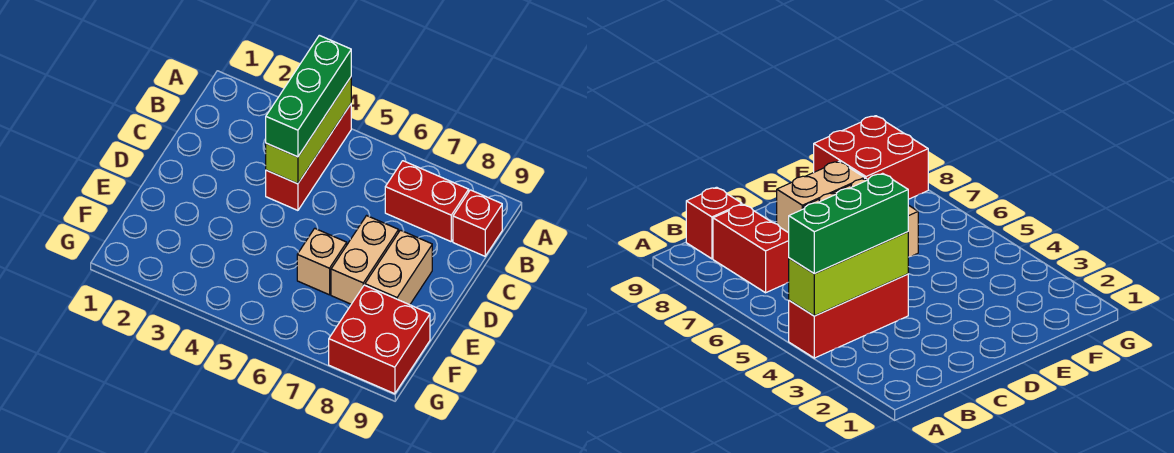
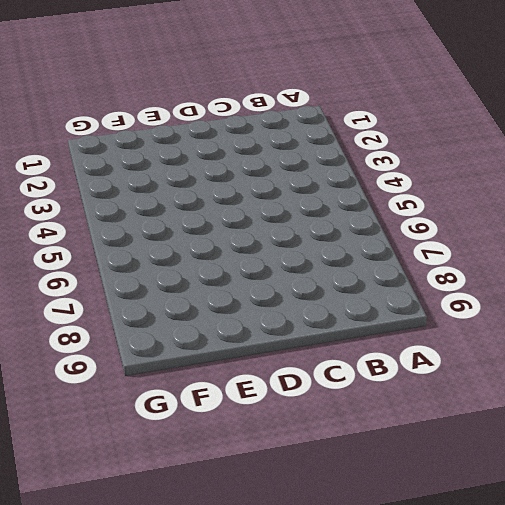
none -> red 1x3 brick [266,104,351,210]
none -> red 1x2 brick [385,161,469,242]

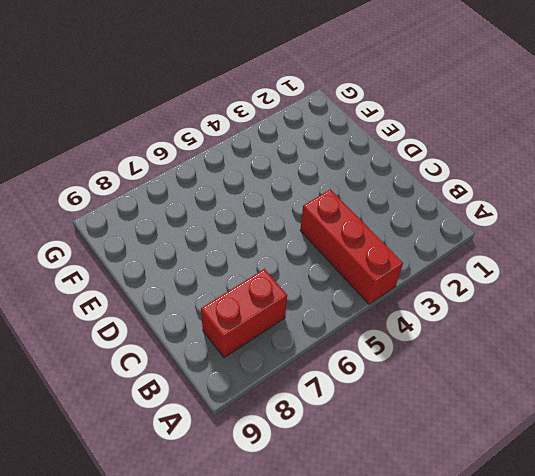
none -> red 1x1 brick [453,190,502,256]
none -> tan 1x2 brick [331,216,399,304]

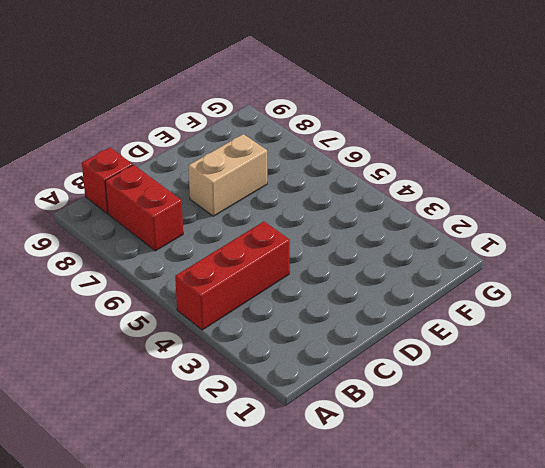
none -> tan 1x2 brick [365,230,432,305]
none -> tan 1x1 brick [297,228,347,295]

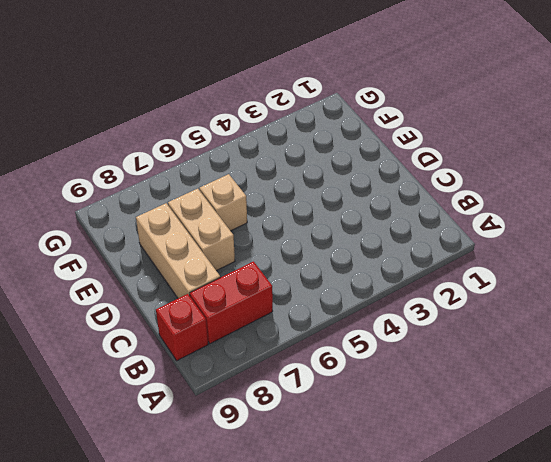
tan 1x3 brick [136,203,220,298] -> tan 1x2 brick [365,230,432,305]
none -> red 1x3 brick [266,104,351,210]
none -> red 2x2 brick [329,285,430,394]

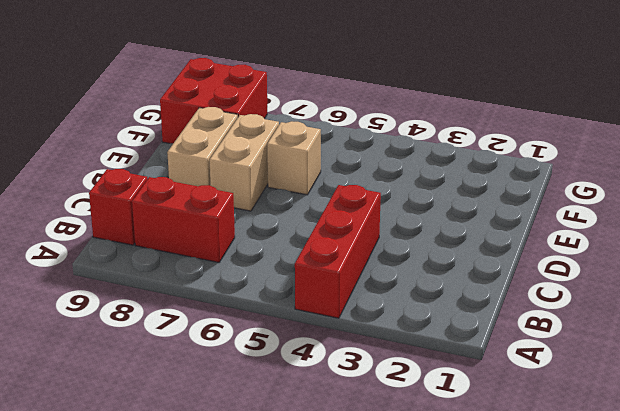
none -> lime 1x3 brick [266,77,351,184]
none -> green 1x3 brick [266,35,351,157]

